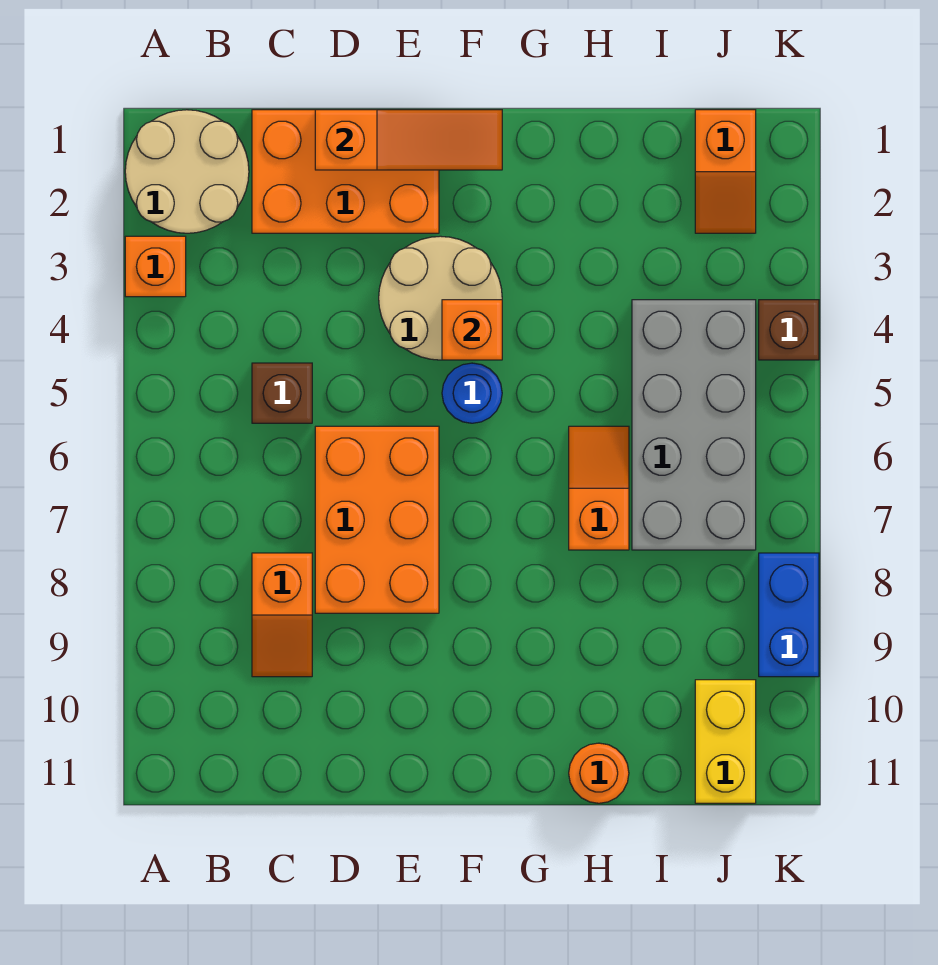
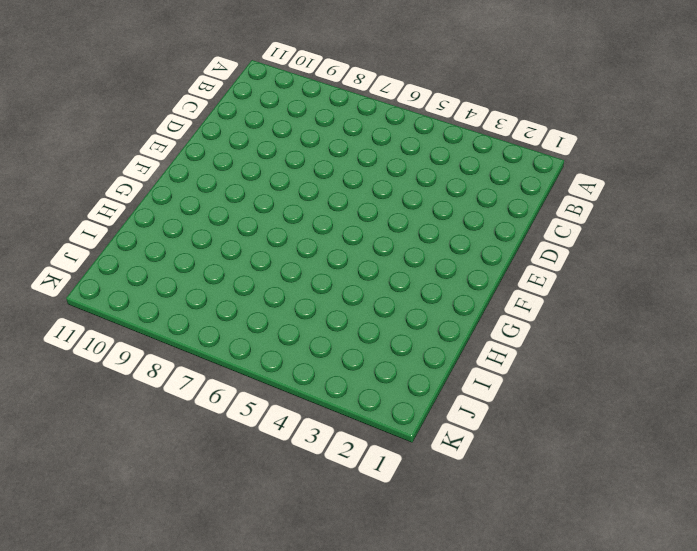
none -> tan 2x2 round brick [125,110,249,233]
none -> orange 1x1 brick [125,236,186,297]
none -> orange 2x3 brick [252,110,439,233]

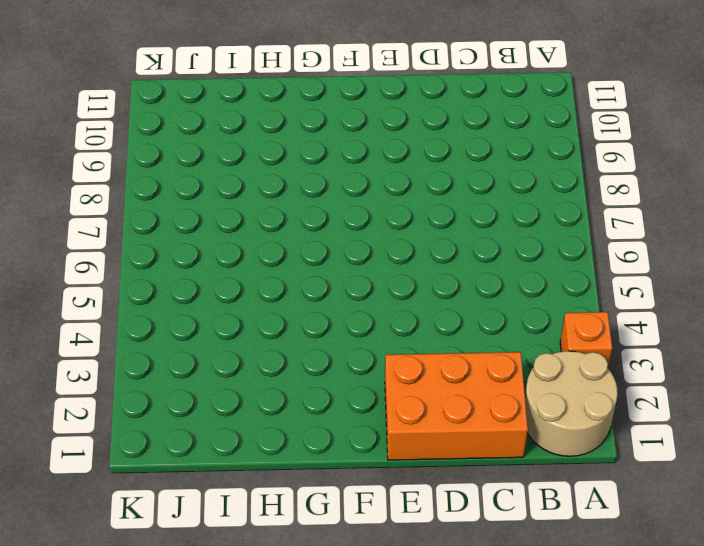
none -> brown 1x1 brick [252,363,312,423]
none -> orange 1x2 slope [252,553,312,677]
none -> orange 2x3 brick [315,426,439,613]

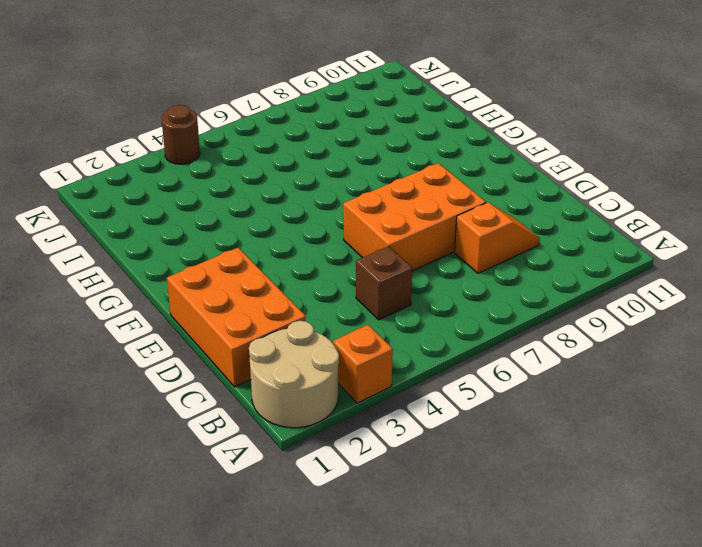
brown 1x1 round brick [162,105,200,164] -> brown 1x1 brick [759,300,819,360]
none -> tan 2x2 round brick [379,236,502,360]
none -> blue 1x1 round brick [442,363,502,423]
none -> orange 1x2 slope [569,426,629,550]

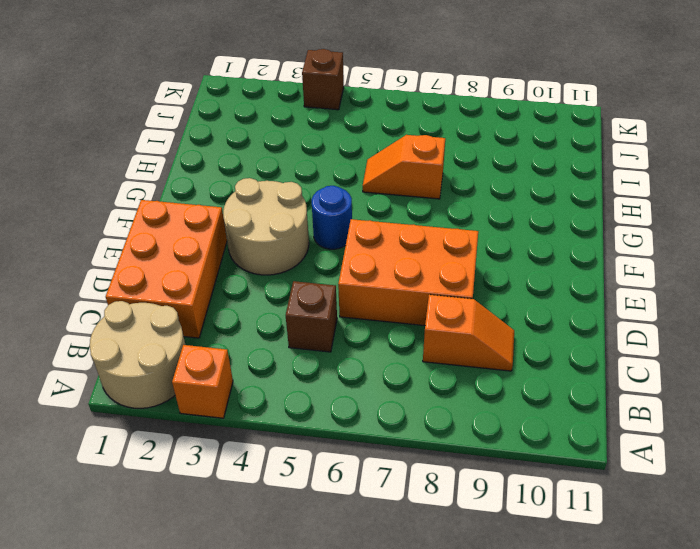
none -> orange 1x1 round brick [569,743,629,803]
none -> grey 2x4 brick [632,300,756,550]
none -> orange 1x2 slope [695,110,756,233]

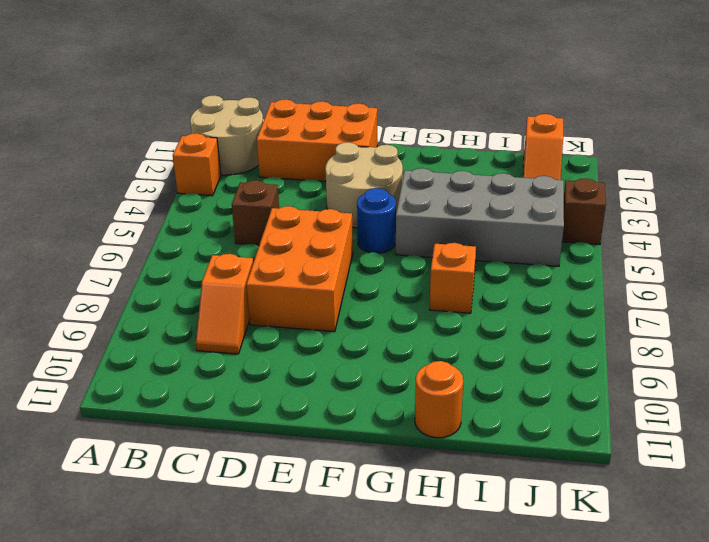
grey 2x4 brick [396,168,564,266] -> grey 2x4 brick turned to [632,300,756,550]
none -> yellow 1x2 brick [695,680,756,803]
none -> blue 1x2 brick [759,553,819,677]
none -> orange 1x3 slope [315,110,502,170]

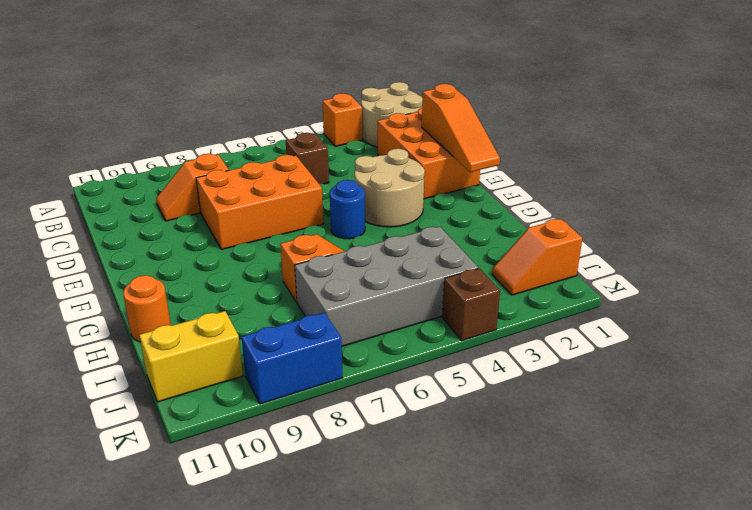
none -> orange 1x1 brick [442,300,502,360]

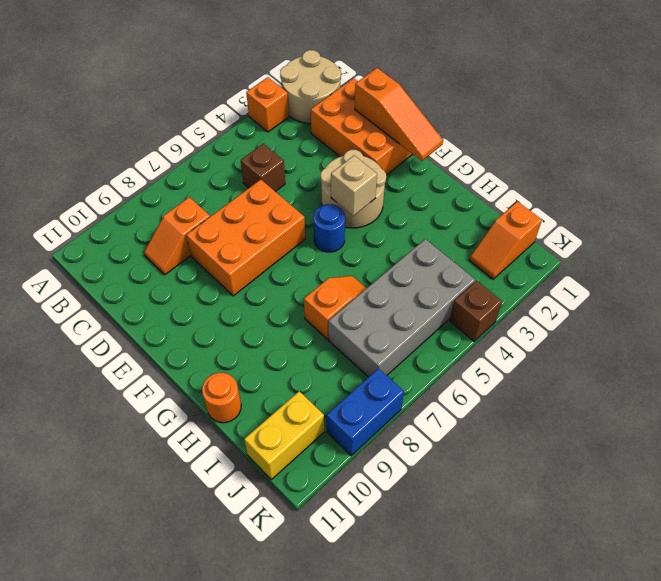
tan 1x1 brick [331,156,377,216] -> orange 1x1 brick [442,300,502,360]

